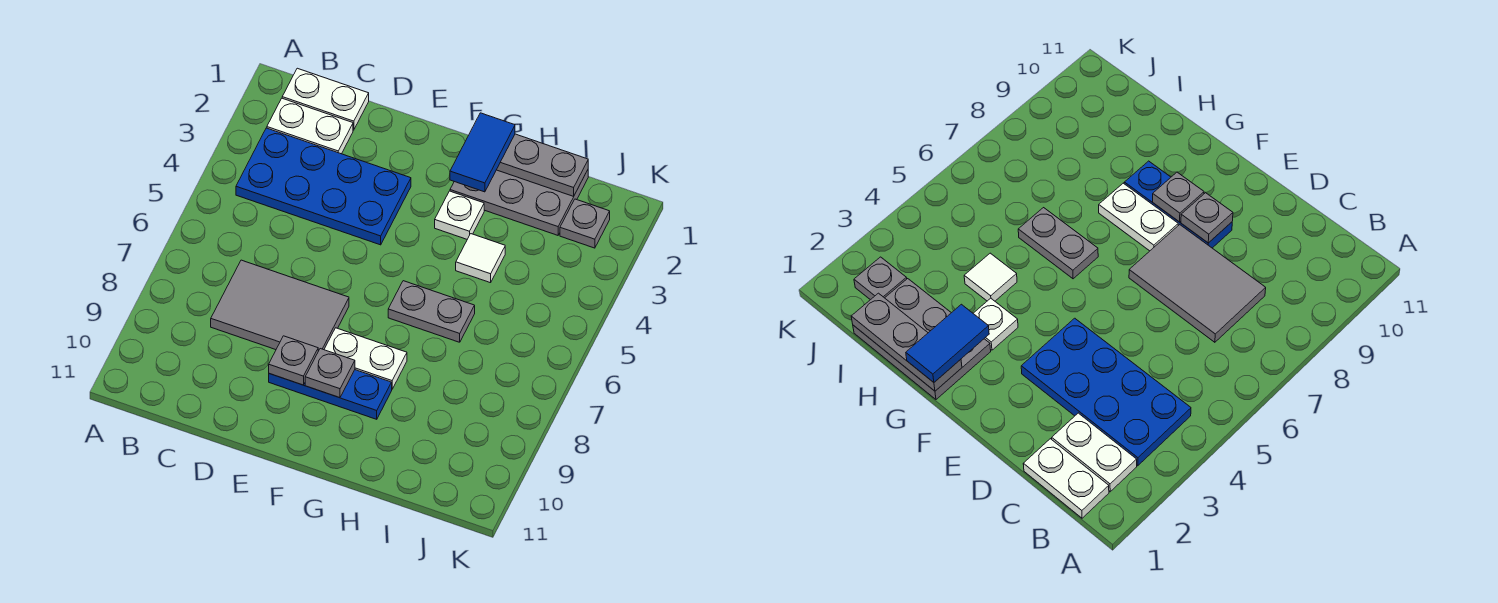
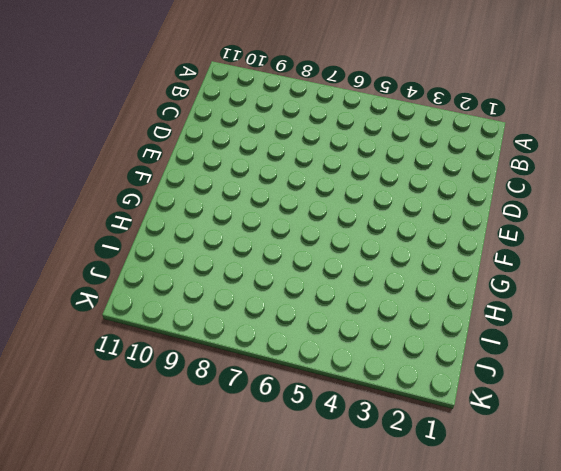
none -> white 1x2 plate [282,68,369,130]
none -> white 1x2 plate [267,98,353,154]
none -> blue 2x4 plate [236,128,411,245]

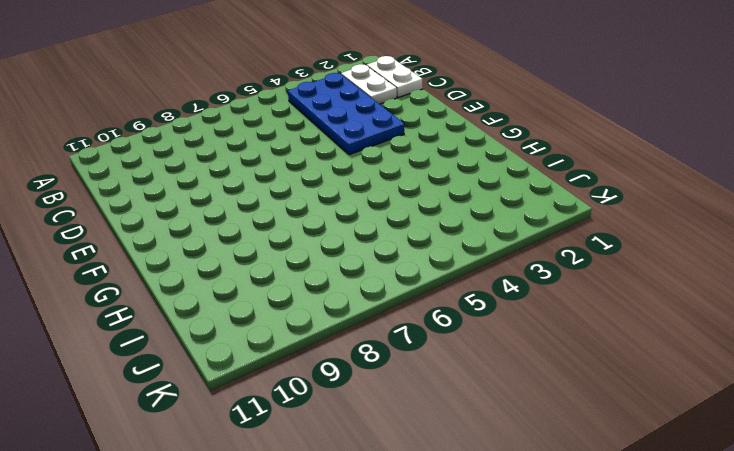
none -> grey 2x3 tile [211,260,349,351]
none -> blue 1x3 plate [269,370,392,419]
none -> white 1x2 plate [324,328,407,389]

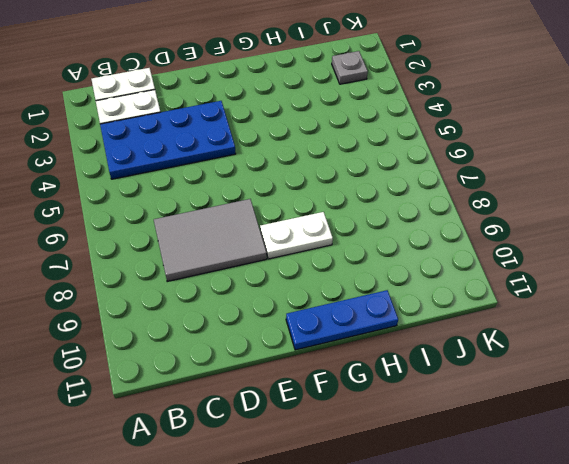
blue 1x3 plate [286,290,398,350] -> blue 1x3 plate moved to [269,370,392,419]
none -> grey 2x3 plate [450,170,588,235]
none -> white 1x1 plate [435,191,484,239]
none -> grey 1x2 plate [388,281,475,342]

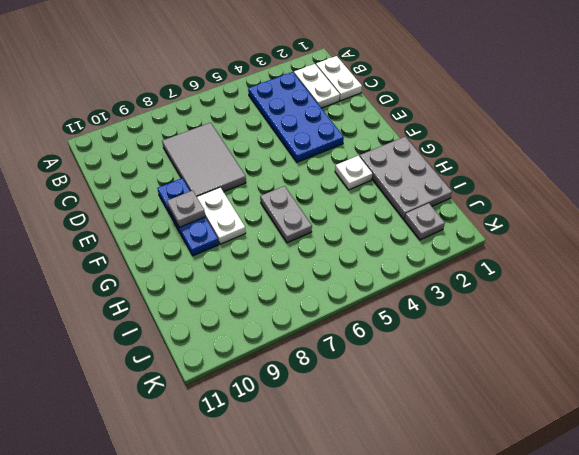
none -> white 1x1 tile [456,234,505,283]
none -> grey 1x1 plate [269,336,318,385]
none -> grey 1x3 plate [497,134,588,196]

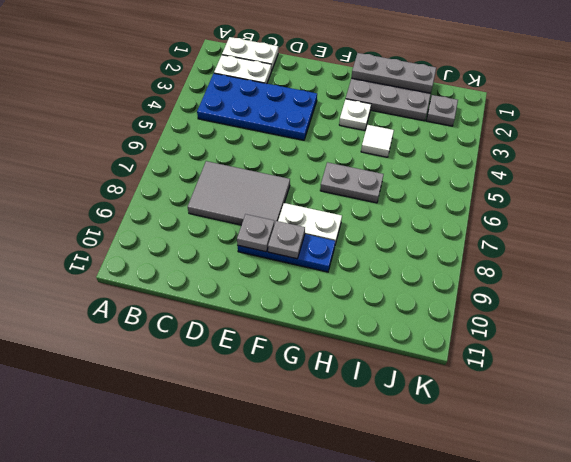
none -> blue 1x2 tile [450,113,515,192]

